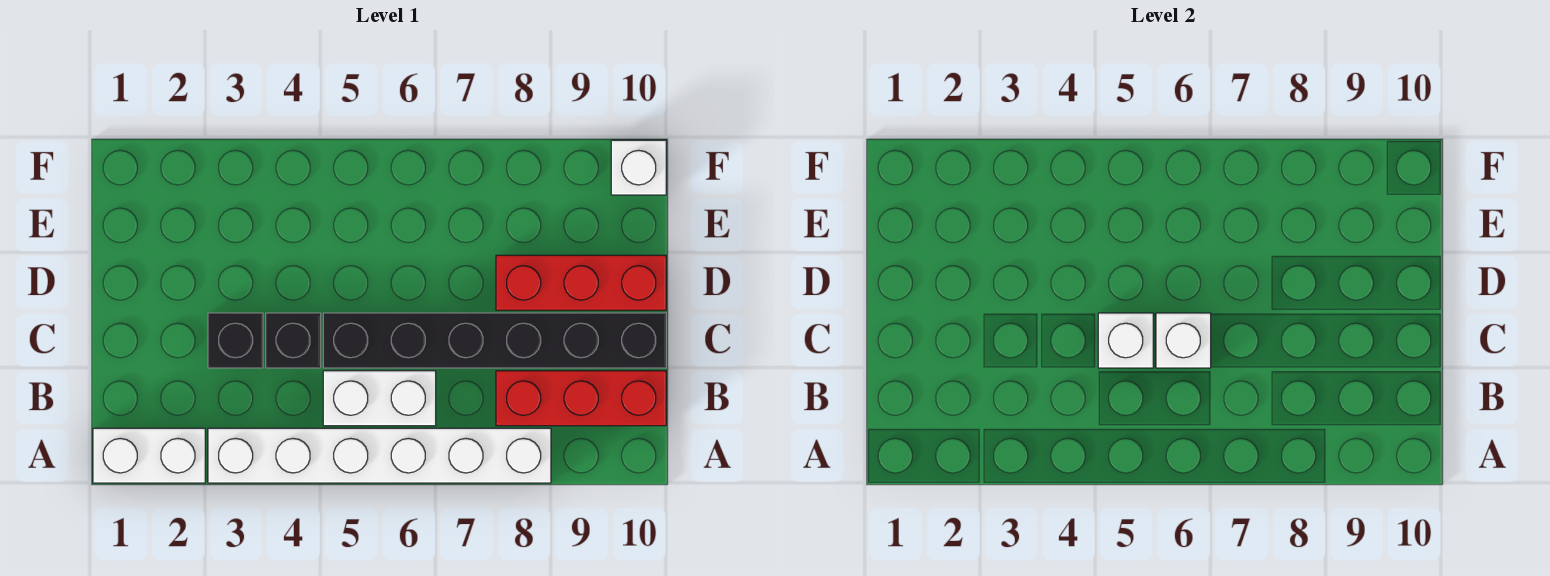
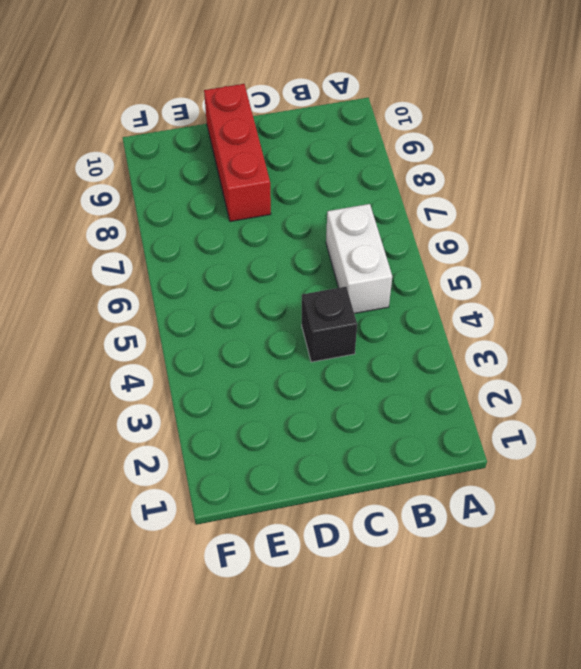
none -> white 1x2 brick [93,428,205,483]
none -> white 1x6 brick [208,428,551,483]

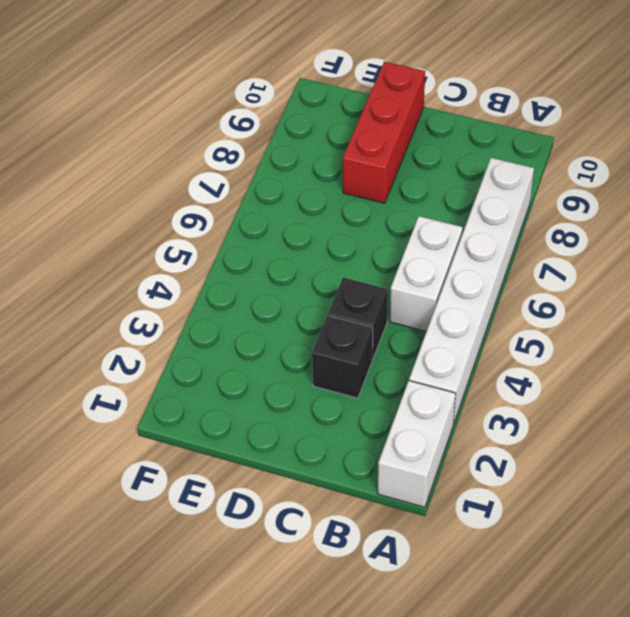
none -> red 1x3 brick [496,371,666,426]
none -> black 1x6 brick [323,313,666,368]

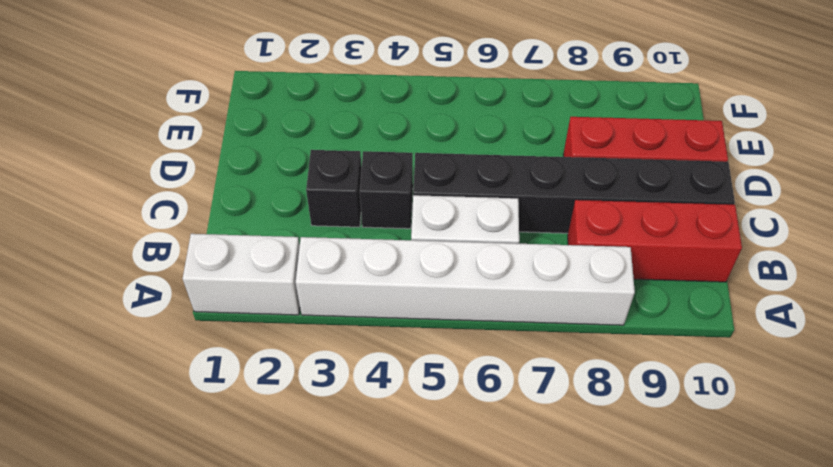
none -> white 1x1 brick [611,140,666,195]
none -> white 1x1 brick [1098,313,1153,368]

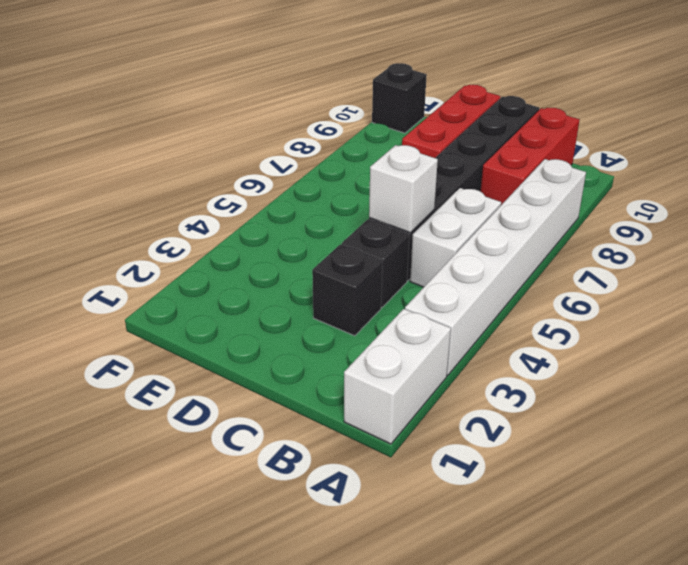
black 1x1 brick [372,63,427,133] -> white 1x1 brick [611,140,666,195]
none -> white 1x1 brick [1156,313,1211,368]

